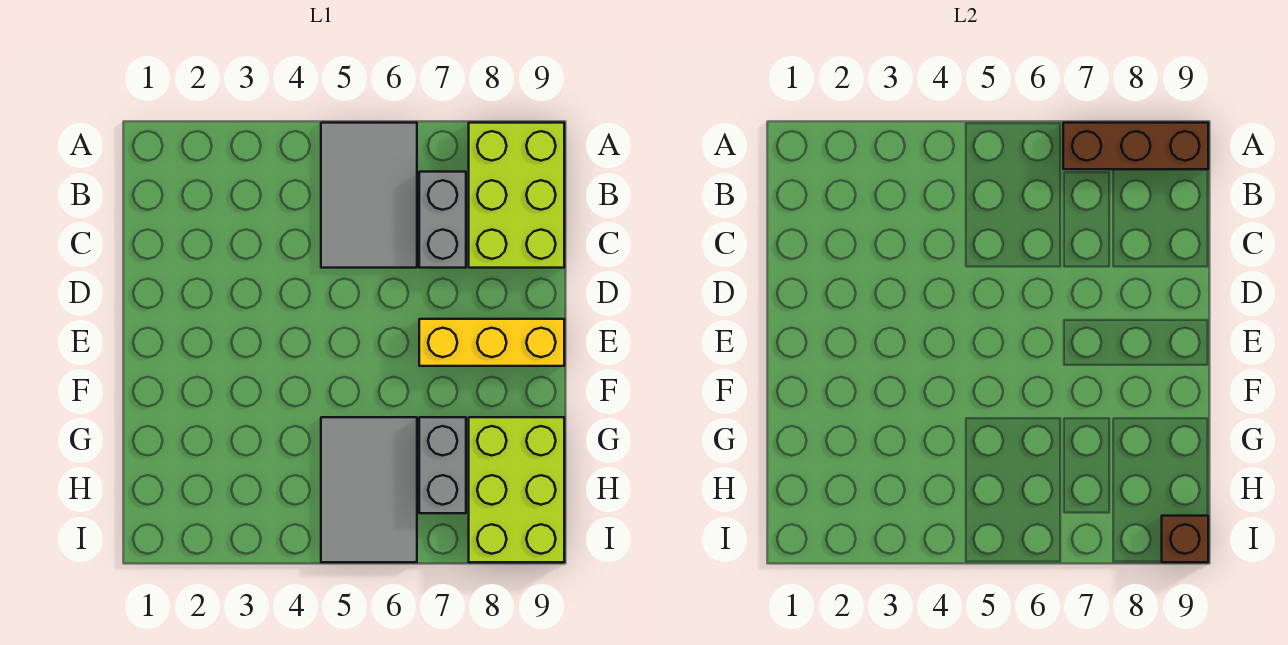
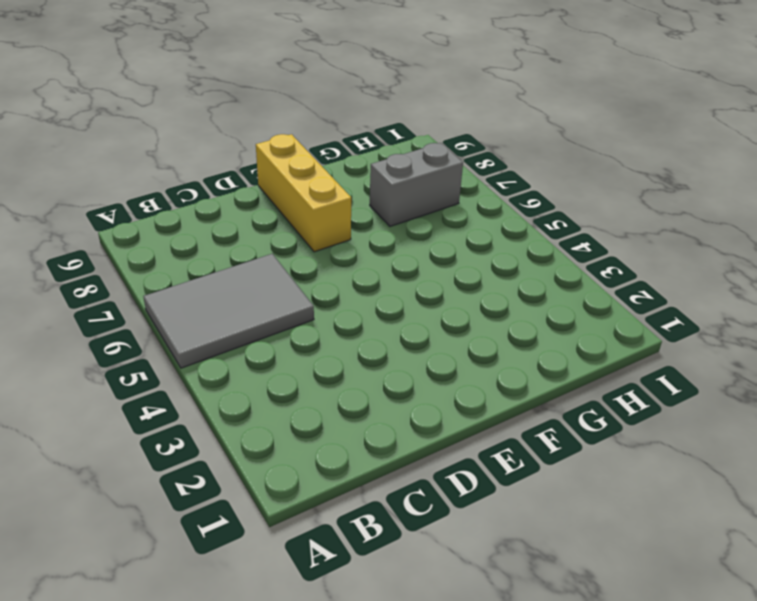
none -> lime 2x3 brick [469,123,564,268]
none -> grey 1x2 brick [419,172,466,268]

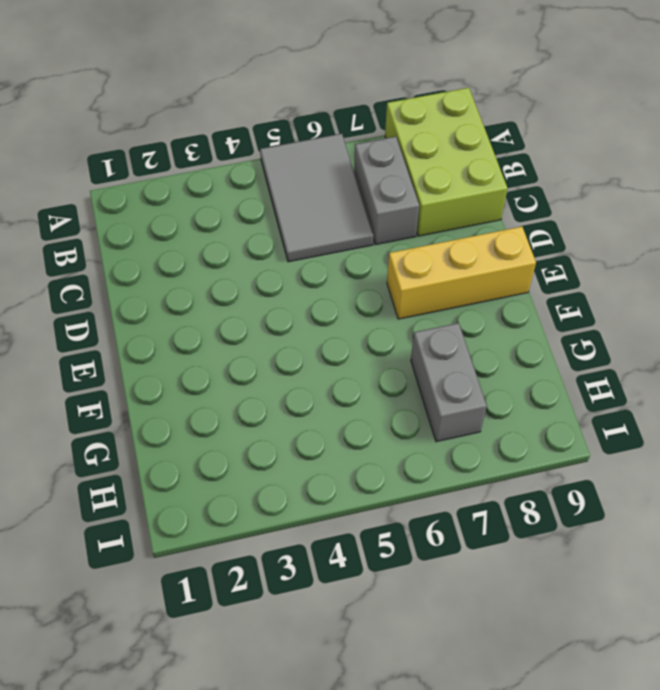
none -> grey 2x3 tile [321,417,417,562]
none -> lime 2x3 brick [469,417,564,562]

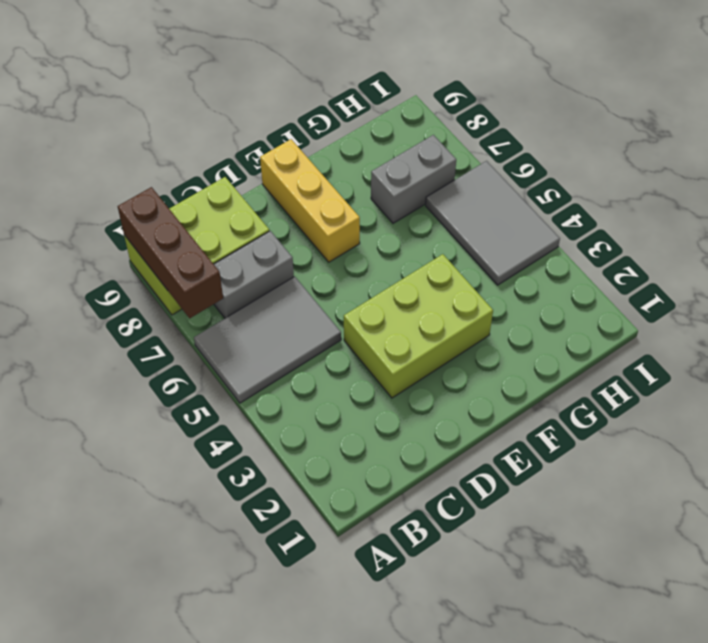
lime 2x3 brick [344,254,493,398] -> lime 2x3 brick moved to [469,417,564,562]
grey 2x3 tile [426,161,560,285] -> grey 2x3 tile turned to [321,417,417,562]
none -> brown 1x1 brick [1162,516,1208,562]

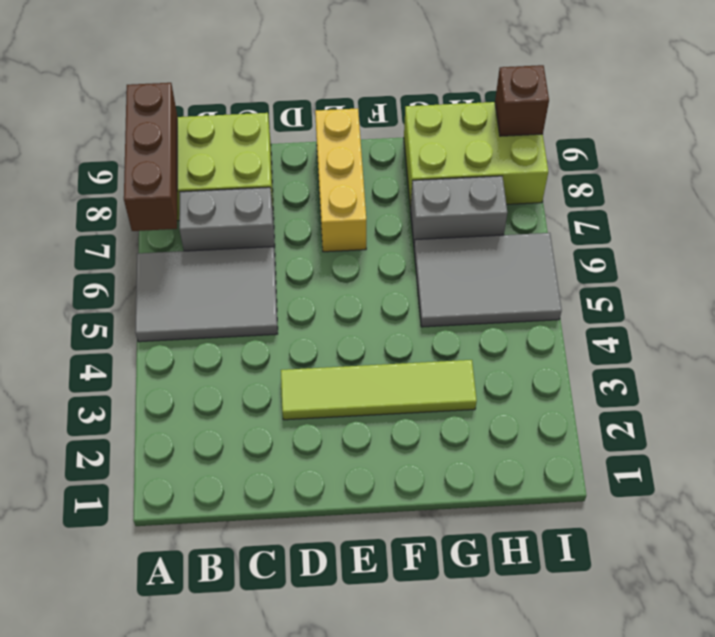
lime 1x4 tile [281,360,477,420] -> none

